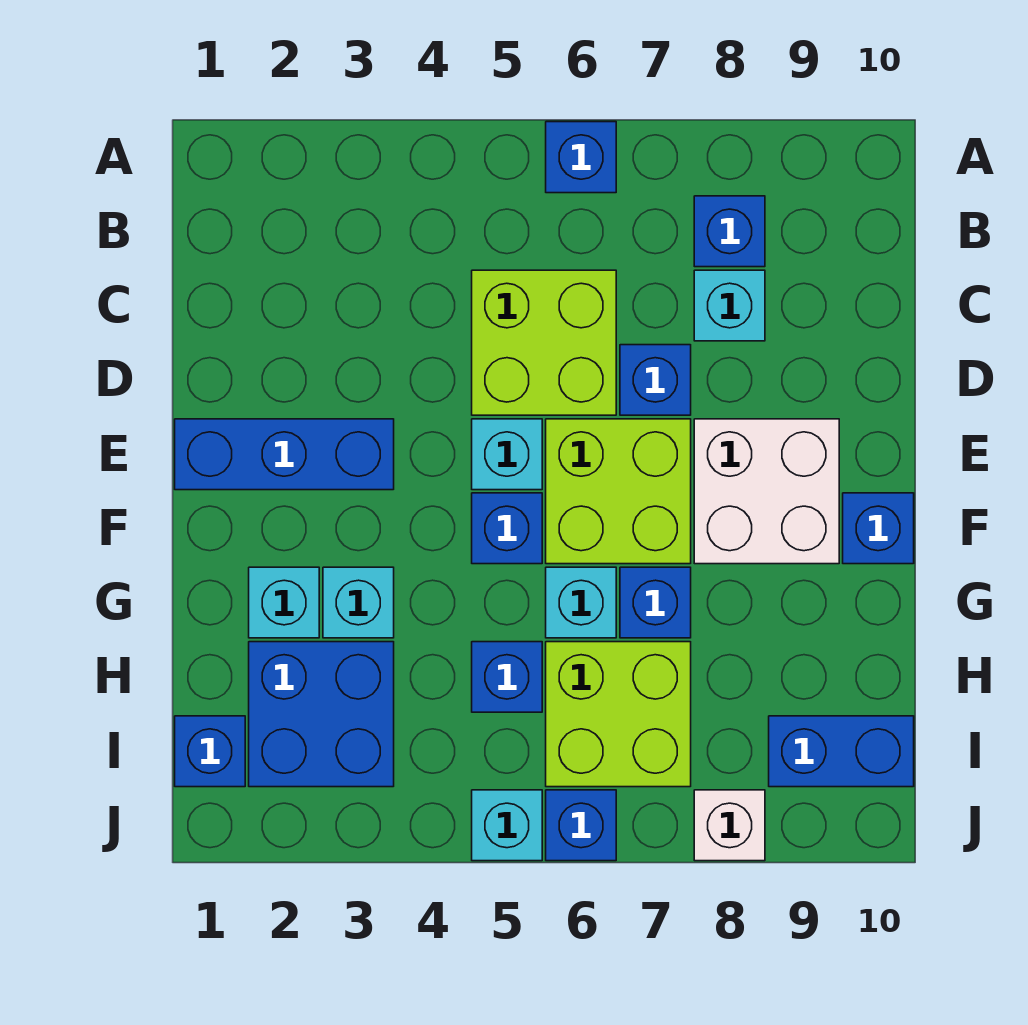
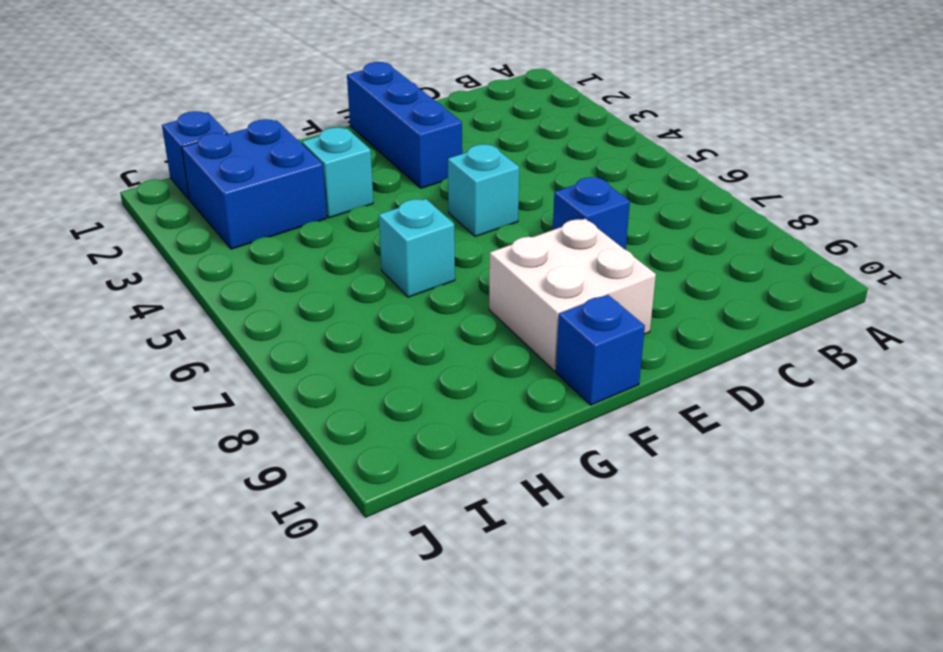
none -> blue 1x1 brick [546,122,616,193]
none -> blue 1x1 brick [694,196,765,267]
none -> lime 2x2 brick [472,270,616,415]

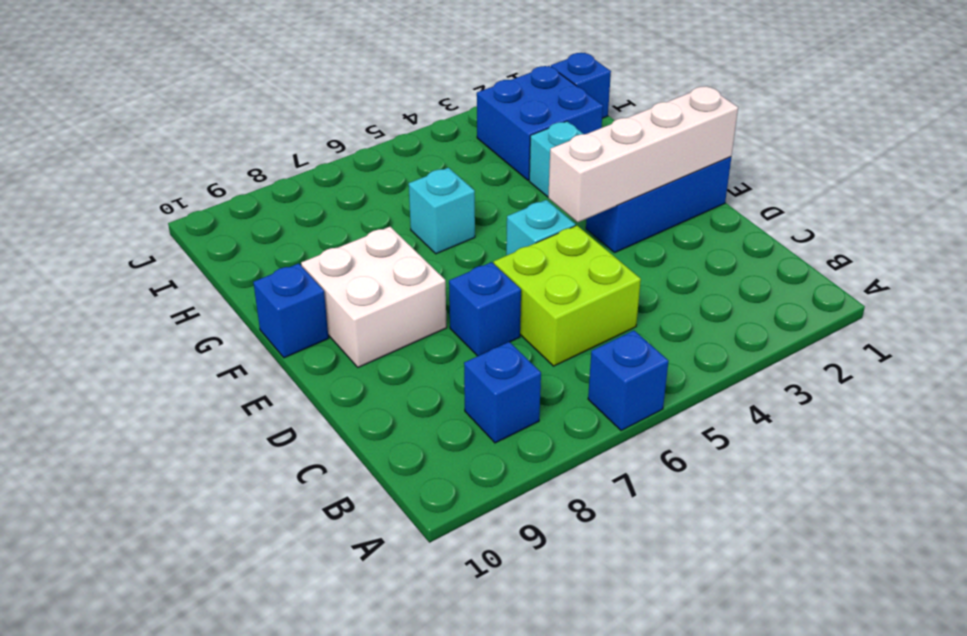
white 1x4 brick [548,86,738,222] -> none
none -> cyan 1x1 brick [694,270,765,341]
none -> lime 2x2 brick [546,419,691,564]
none -> blue 1x1 brick [472,493,542,564]

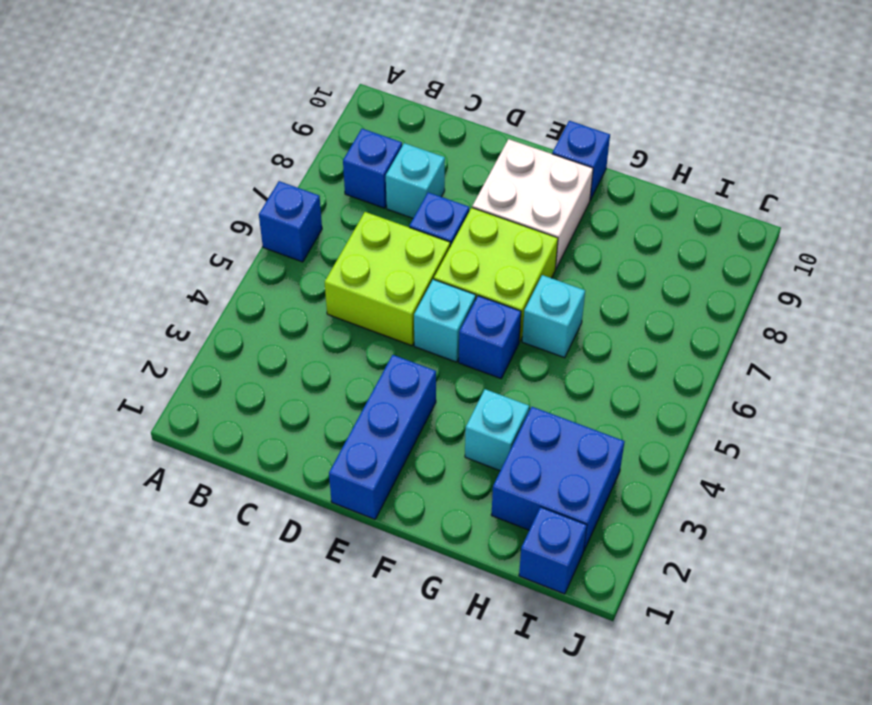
none -> cyan 1x1 brick [249,567,319,638]
none -> blue 1x1 brick [620,567,691,638]
none -> blue 1x1 brick [472,642,542,712]

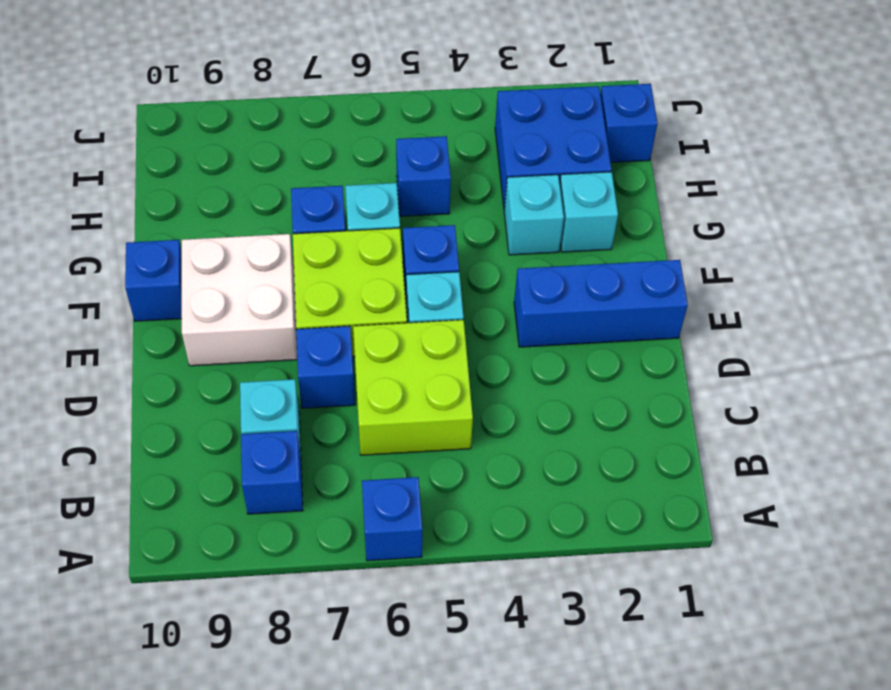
none -> lime 2x2 brick [546,642,691,787]
none -> blue 1x2 brick [769,716,914,787]
none -> cyan 1x1 brick [472,790,542,861]

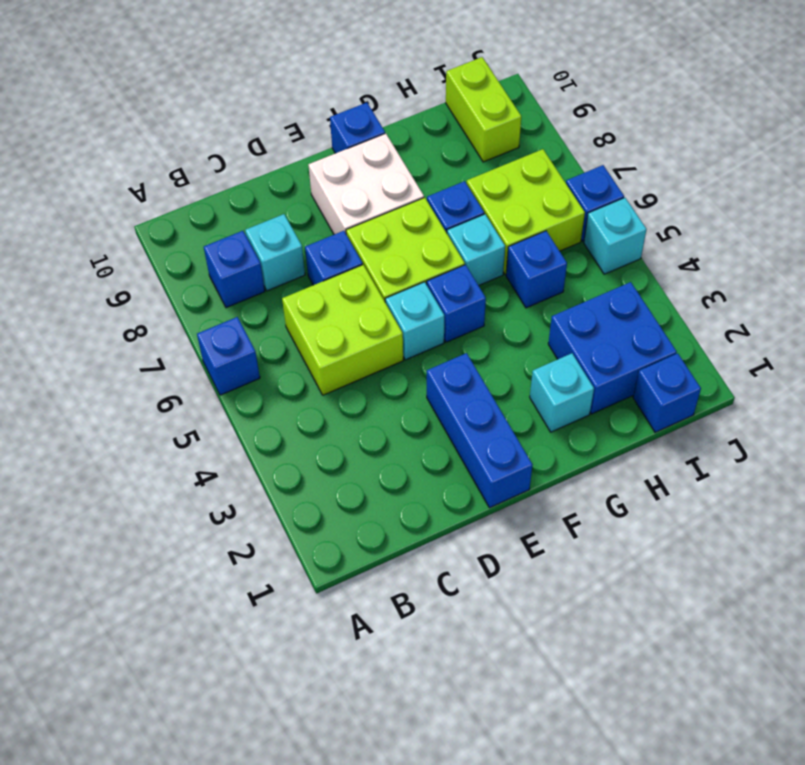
lime 1x2 brick [446,57,521,162] -> blue 1x2 brick [769,716,914,787]
none -> cyan 1x1 brick [323,567,394,638]
none -> white 1x1 brick [694,790,765,861]

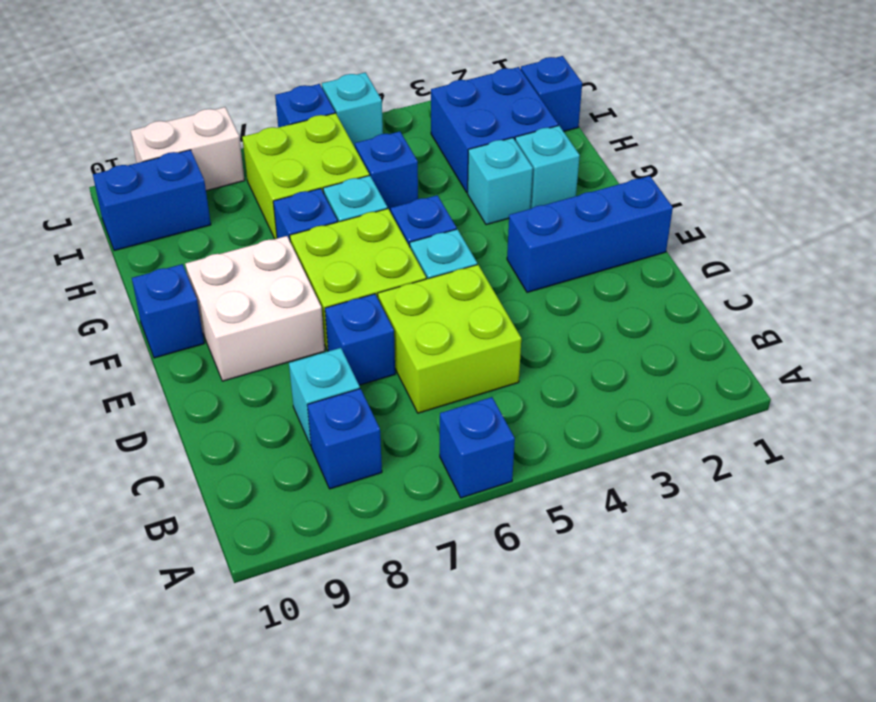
white 1x2 brick [131,107,245,191] -> white 1x1 brick [694,790,765,861]

